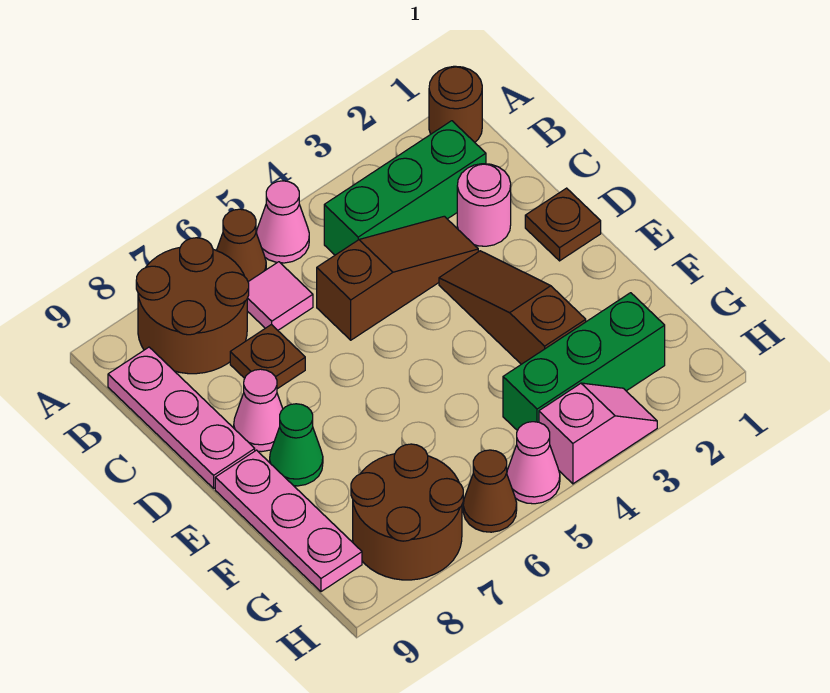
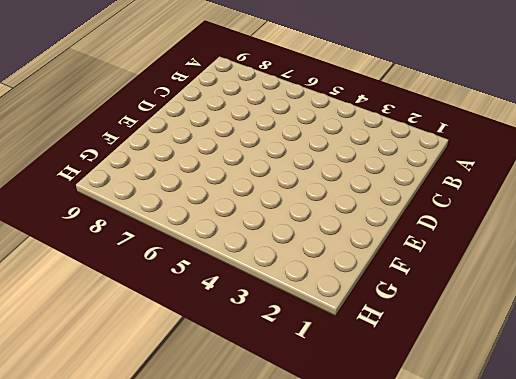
none -> brown 1x1 round brick [429,66,482,142]
none -> pink 1x1 cone [257,181,309,263]
none -> brown 1x1 cone [216,209,266,282]

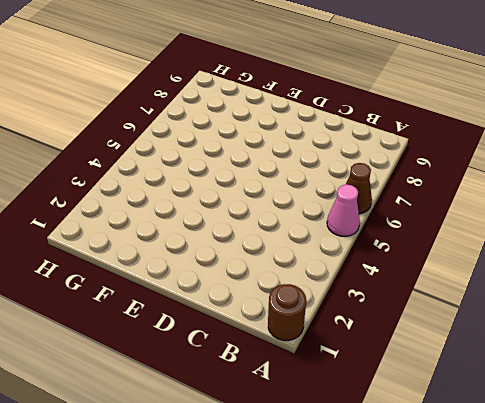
none -> brown 2x2 round brick [136,238,249,374]
none -> green 1x3 brick [324,121,486,255]
none -> pink 1x1 tile [247,262,313,330]

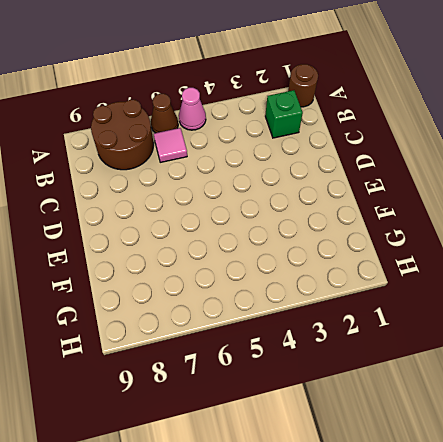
green 1x1 brick [265,90,303,138] -> green 1x3 brick [324,121,486,255]
none -> pink 1x3 plate [108,347,255,488]
none -> pink 1x1 round brick [457,164,511,246]
none -> brown 1x3 slope [317,216,478,340]

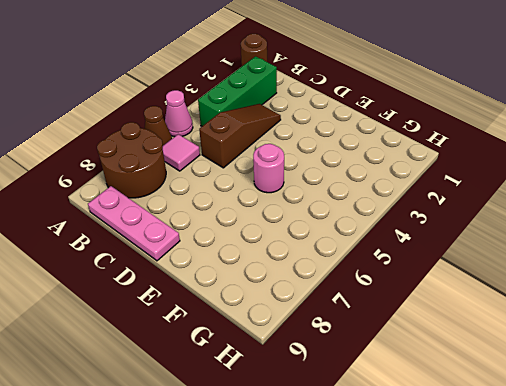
pink 1x1 round brick [253,144,284,193] -> pink 1x1 round brick moved to [457,164,511,246]
none -> brown 1x1 plate [230,324,305,389]
none -> brown 1x1 plate [525,188,601,261]
none -> brown 1x3 slope [439,251,586,364]

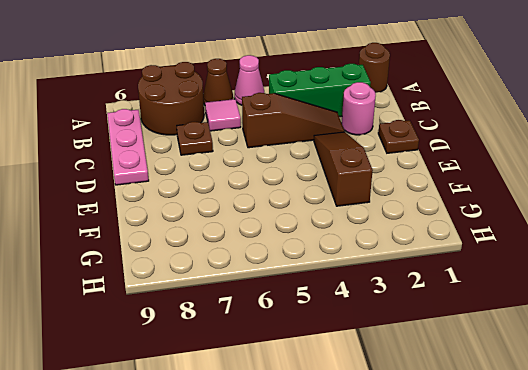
none -> pink 1x1 cone [234,369,283,452]
none -> green 1x1 cone [270,404,323,486]
none -> pink 1x3 plate [215,450,362,592]

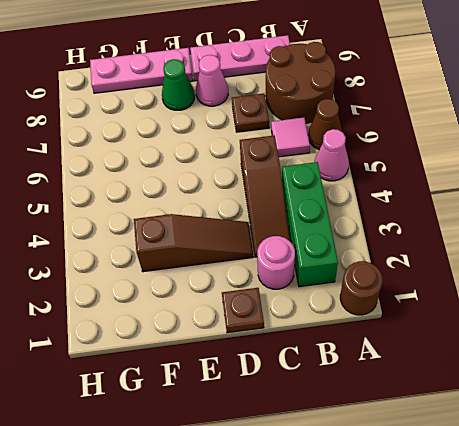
none -> green 1x3 brick [503,293,665,430]
none -> brown 2x2 round brick [351,444,463,580]
none -> pink 1x2 slope [539,383,657,484]

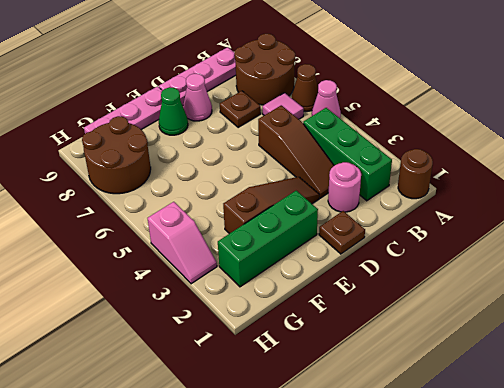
green 1x3 brick [218,191,318,287] -> green 1x3 brick turned to [503,293,665,430]
none -> pink 1x1 cone [507,422,560,504]
none -> brown 1x1 cone [463,450,517,532]

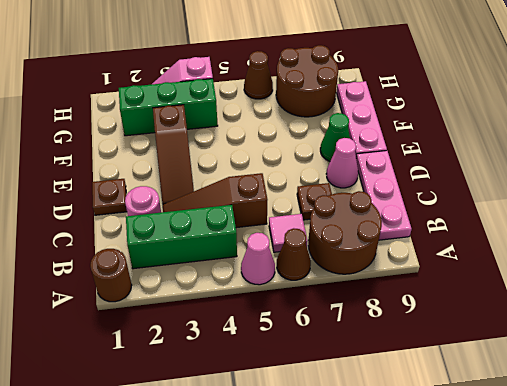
none -> pink 1x1 cone [507,422,560,504]

